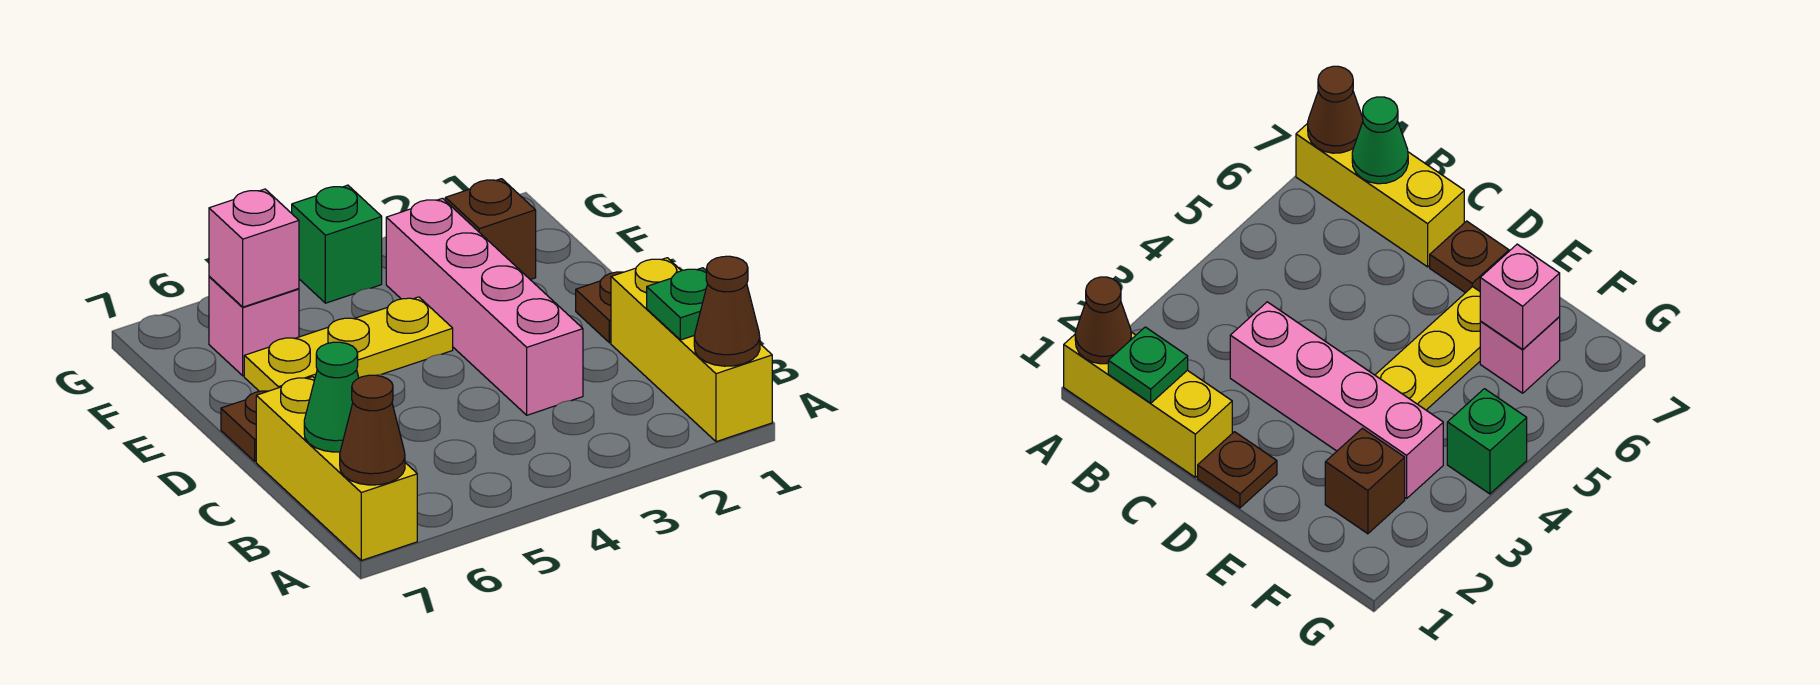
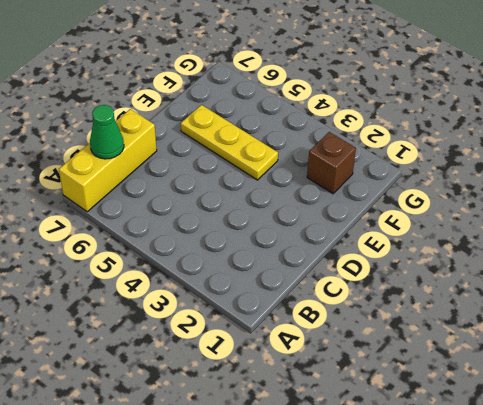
none -> yellow 1x3 brick [611,258,772,442]
none -> pink 1x4 brick [386,198,583,415]
none -> brown 1x1 plate [576,272,623,343]

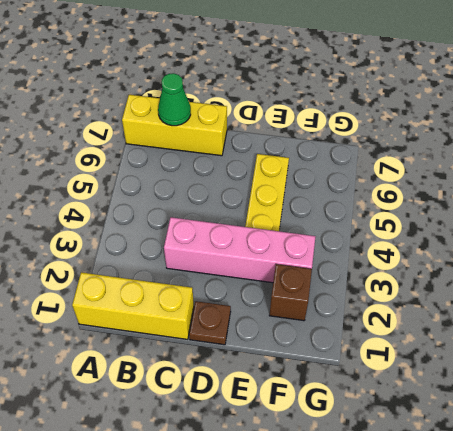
none -> brown 1x1 plate [221,391,268,461]
none -> pink 1x1 brick [209,276,299,376]
none -> green 1x1 brick [292,185,382,303]

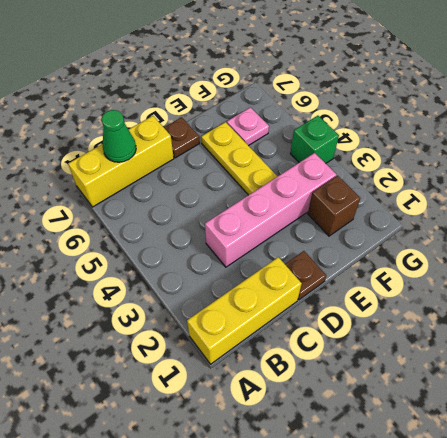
pink 1x1 plate [227,107,269,146] -> pink 1x1 brick [209,276,299,376]
none -> brown 1x1 cone [694,256,760,366]
none -> brown 1x1 cone [340,375,405,485]
none -> green 1x1 plate [647,268,707,340]

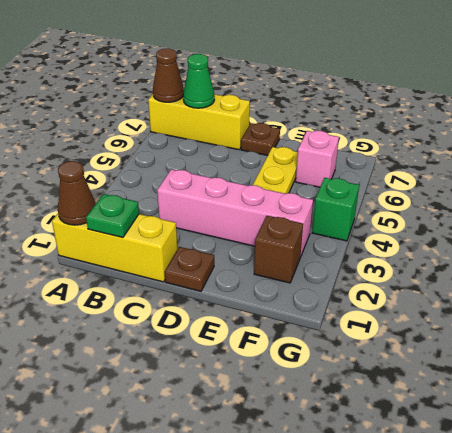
none -> pink 1x1 brick [209,189,299,307]

